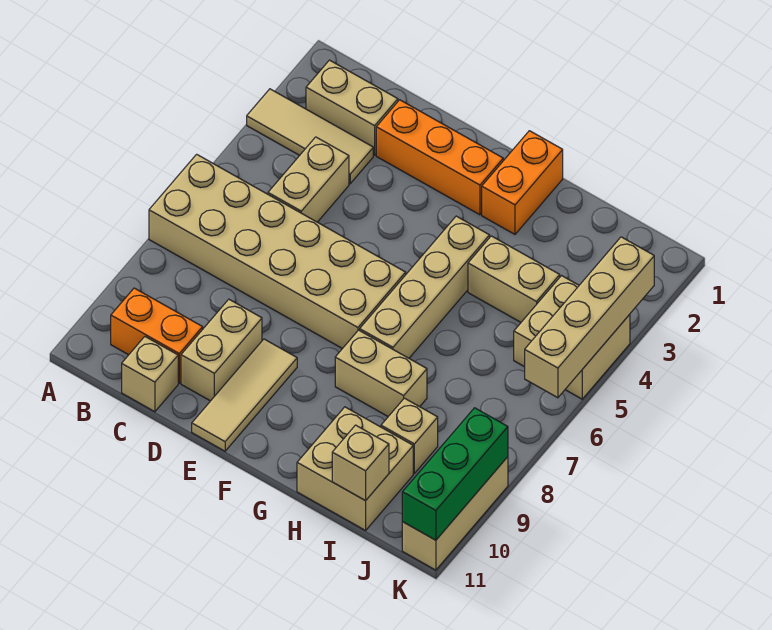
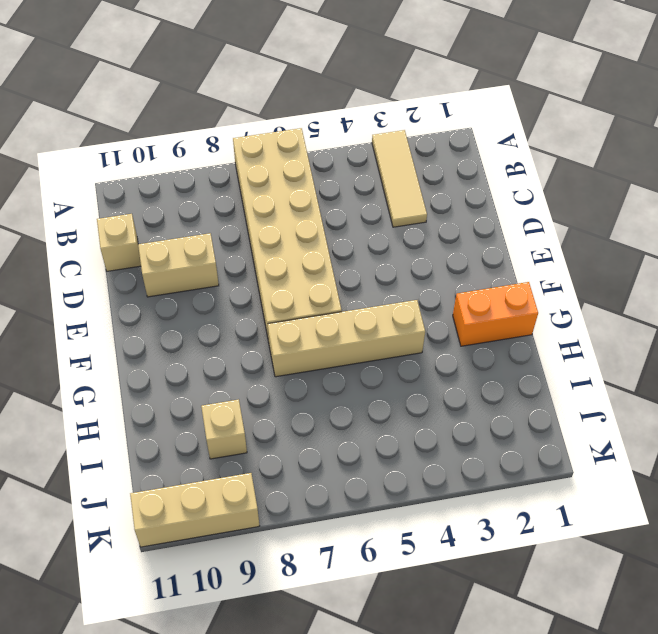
none -> tan 1x2 brick [306,60,398,155]
none -> orange 1x2 brick [111,288,203,383]
none -> tan 1x2 brick [268,137,349,222]

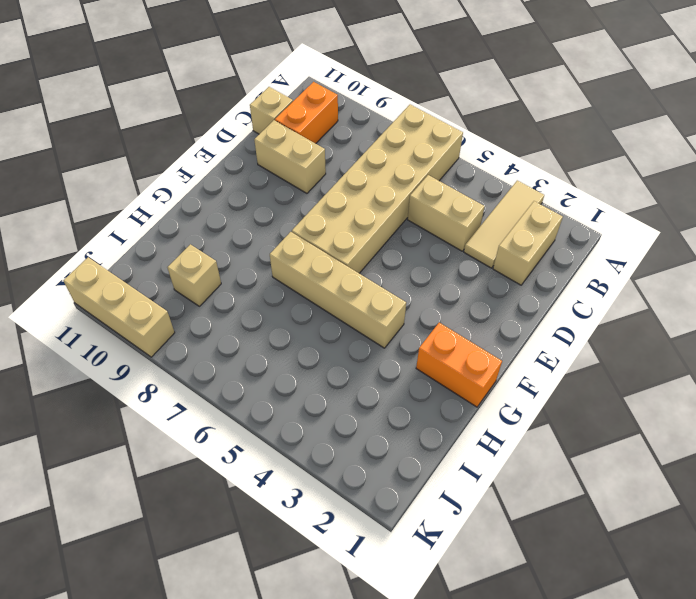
none -> orange 1x3 brick [376,100,503,215]
none -> tan 1x3 tile [192,339,297,451]
none -> tan 1x2 brick [335,330,427,416]

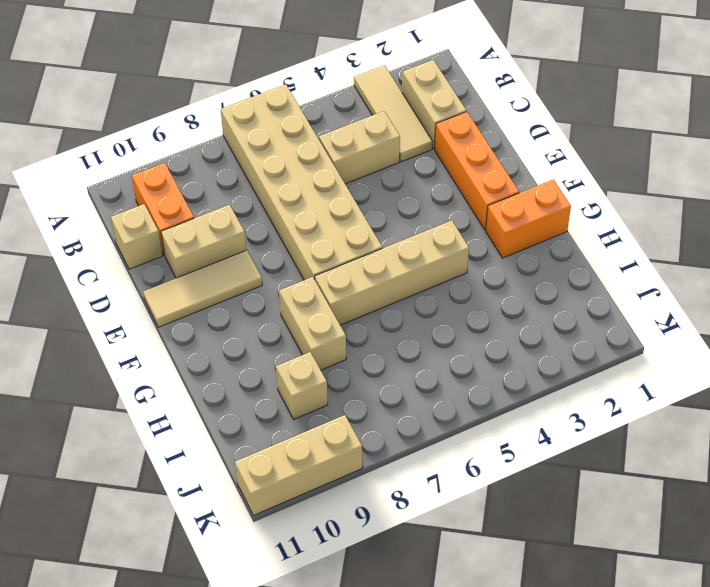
none -> tan 1x2 brick [468,236,560,322]
none -> tan 2x2 brick [297,407,413,530]
none -> tan 2x2 brick [514,276,630,399]

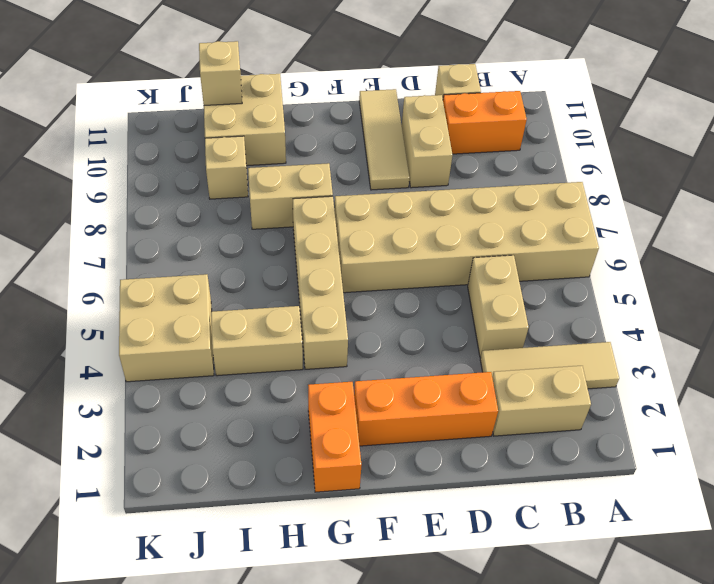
none -> tan 1x3 brick [402,457,508,570]
none -> tan 1x4 brick [525,237,654,398]
none -> green 1x3 brick [402,408,508,540]

